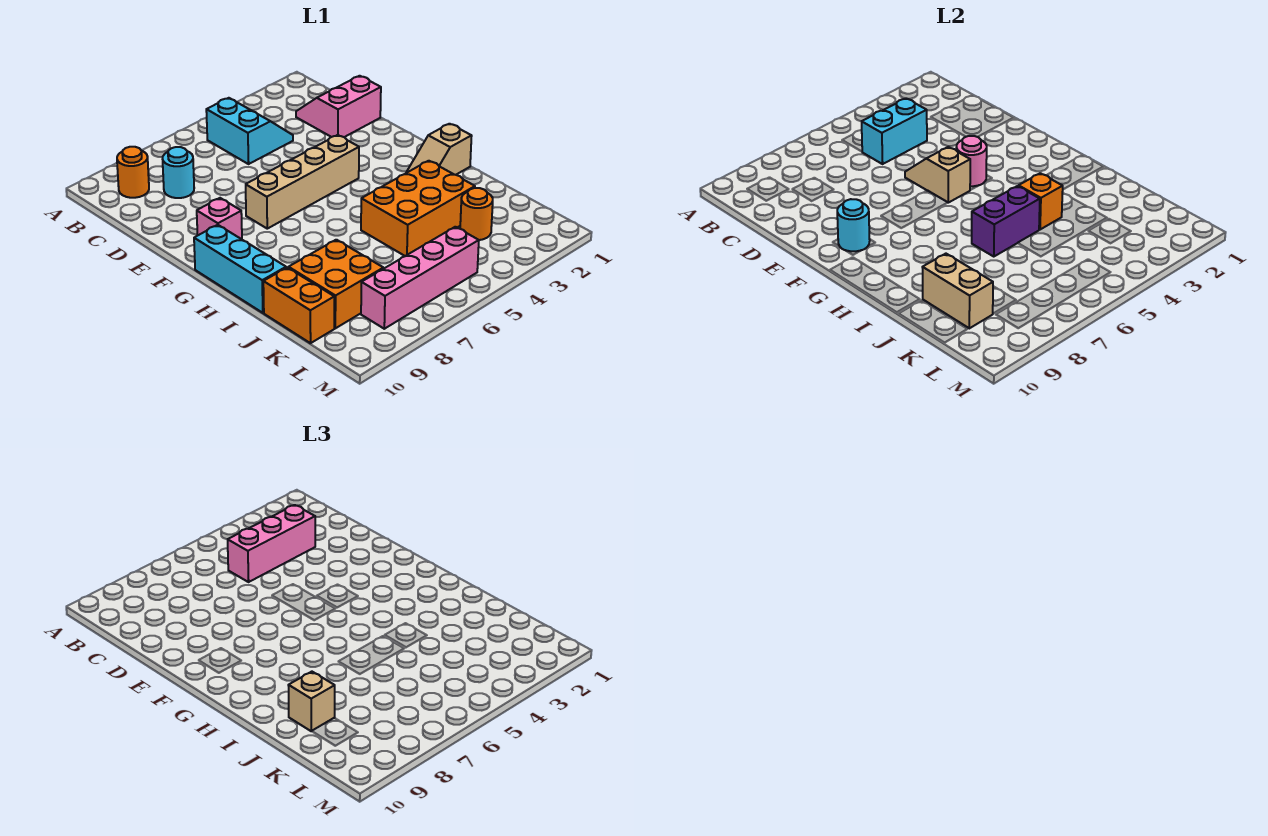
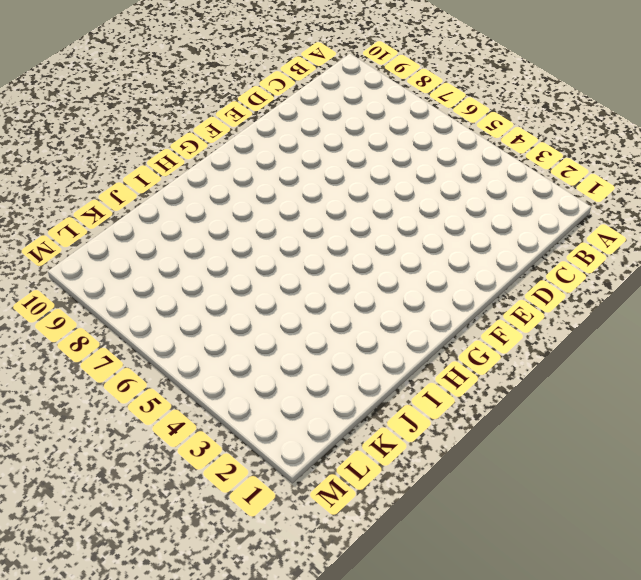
none -> cyan 2x2 slope [206,98,293,164]
none -> orange 1x1 round brick [117,147,149,198]
none -> pink 2x2 slope [296,76,381,137]

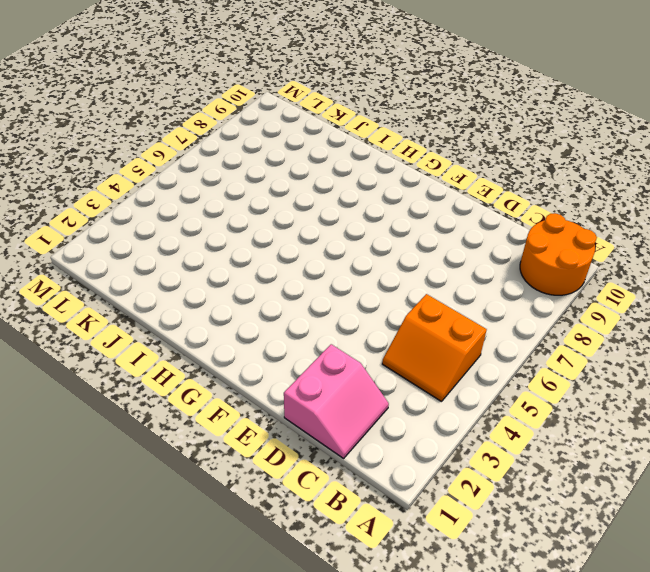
orange 2x2 round brick [520,213,597,295] -> orange 1x1 round brick [117,147,149,198]
orange 2x2 slope [382,294,487,401] -> cyan 2x2 slope [206,98,293,164]
none -> cyan 1x1 round brick [163,147,194,198]
none -> tan 1x4 brick [246,135,359,229]
none -> pink 1x1 brick [197,198,242,239]

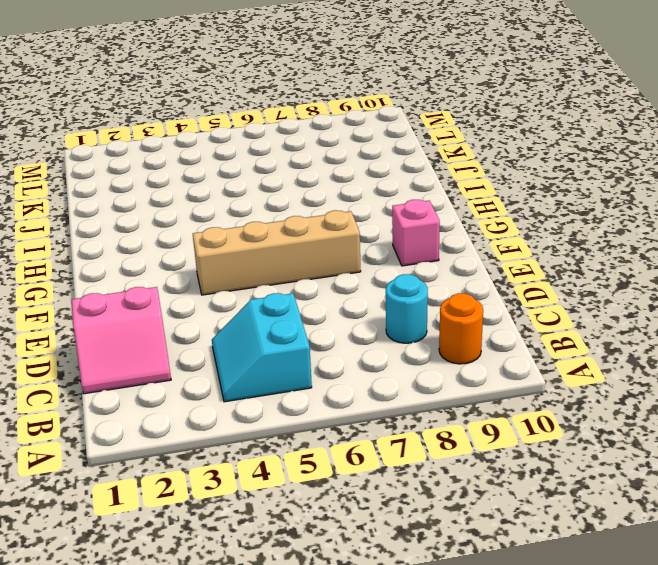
none -> cyan 1x3 brick [194,225,286,313]
none -> tan 1x2 slope [406,124,472,175]
none -> orange 2x3 brick [361,161,475,256]

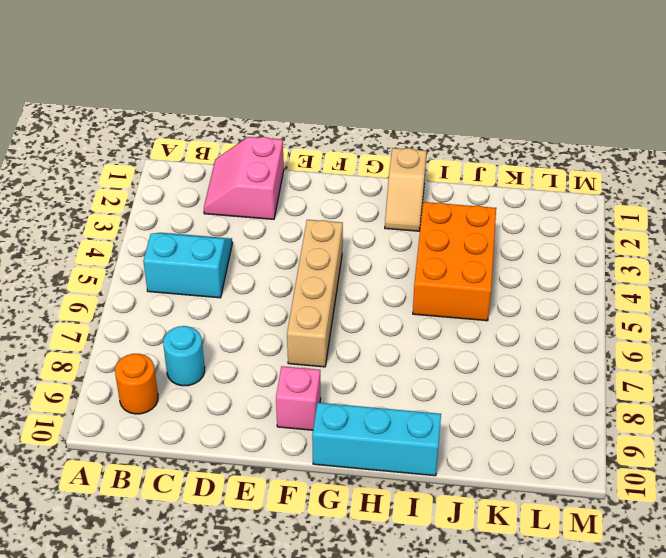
none -> orange 2x2 brick [288,240,383,328]
none -> orange 1x2 brick [263,268,334,343]
none -> orange 1x1 round brick [460,188,493,240]

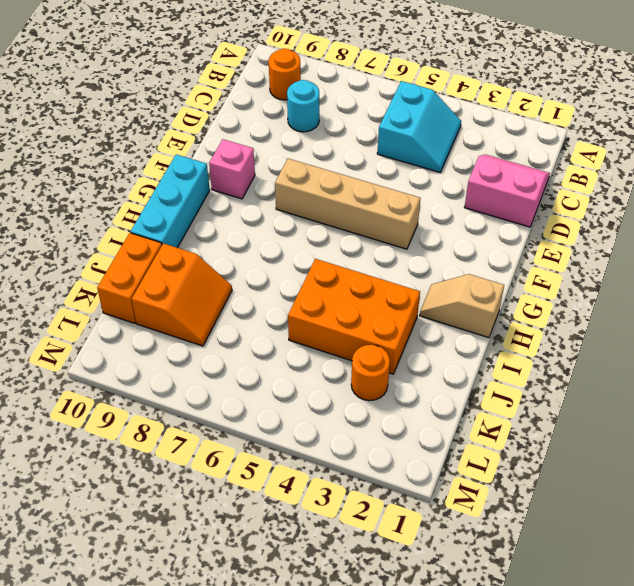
orange 2x2 slope [132,243,232,346] -> orange 2x2 brick [288,240,383,328]
none -> pink 1x4 brick [361,227,479,329]
none -> cyan 1x2 brick [862,98,927,164]
none -> tan 1x2 slope [905,147,970,203]

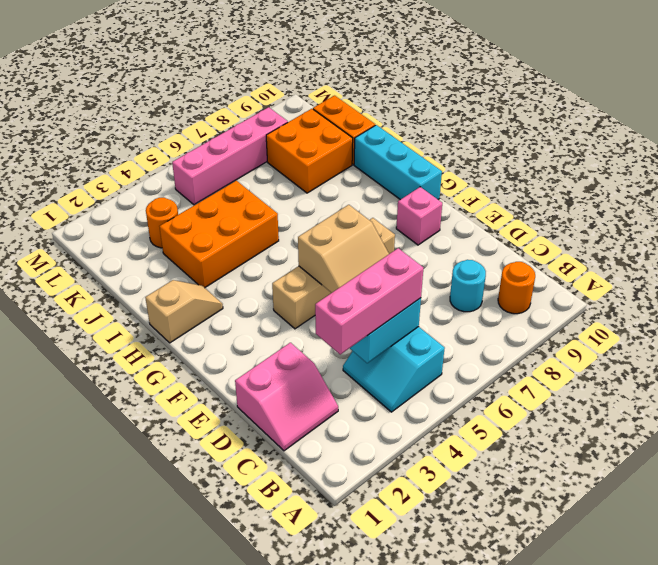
tan 2x2 slope [298,205,389,293] -> tan 1x2 slope [905,147,970,203]
none -> pink 1x1 round brick [956,136,987,186]
none -> cyan 1x1 round brick [837,199,870,251]
none -> orange 1x1 brick [1019,173,1063,230]

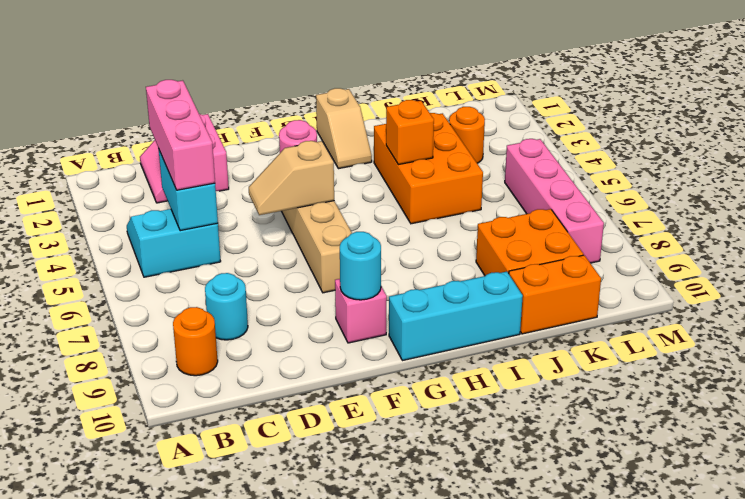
none -> purple 1x2 brick [972,186,1040,257]
none -> tan 1x2 brick [922,254,993,328]
none -> tan 1x1 brick [288,672,335,731]

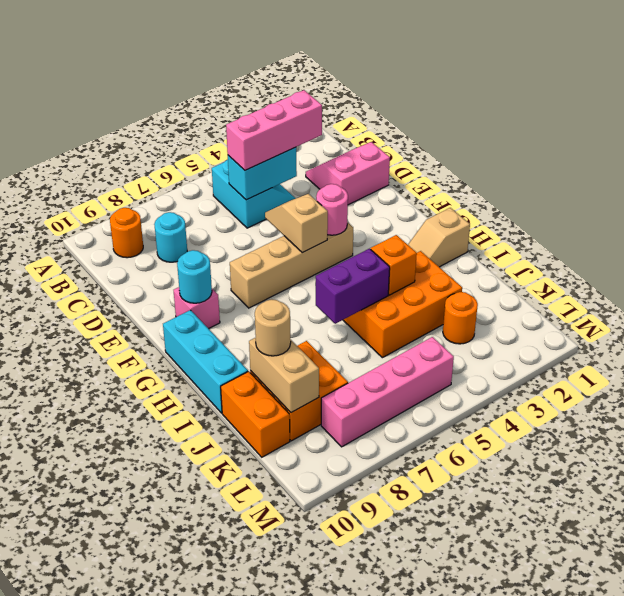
tan 1x1 round brick [255,299,291,356] -> tan 1x1 brick [288,672,335,731]

